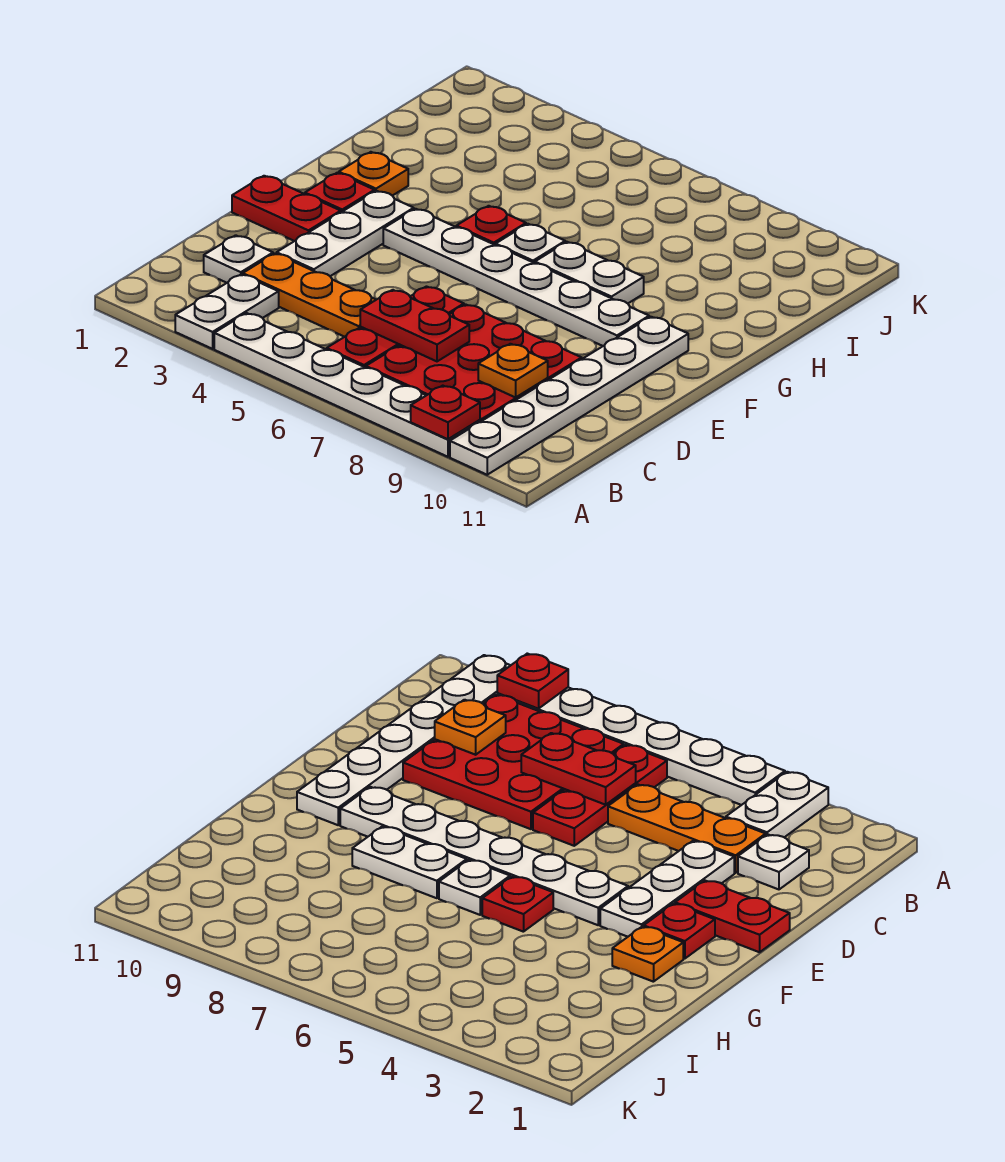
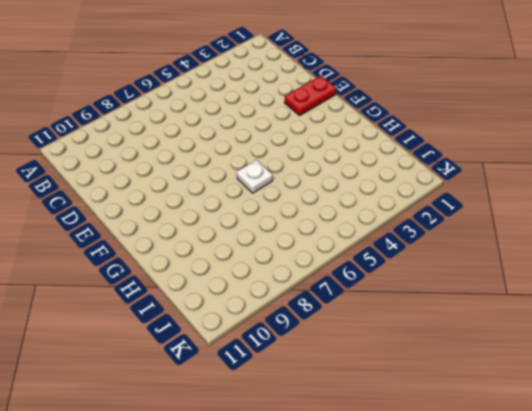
none -> white 1x2 plate [175,274,279,349]
none -> white 1x6 plate [214,313,480,457]
none -> white 1x6 plate [450,317,688,475]

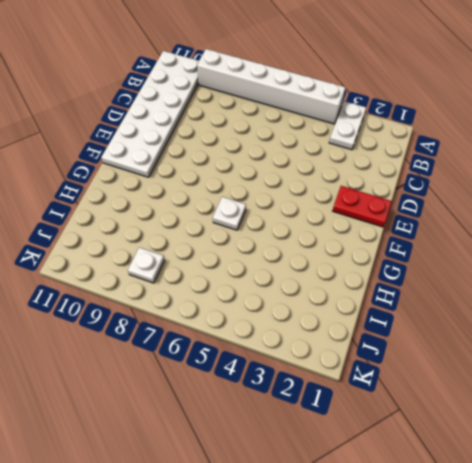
white 1x6 brick [197,49,345,124] -> white 1x6 plate [214,313,480,457]
white 2x6 plate [101,51,199,177] -> white 1x6 plate [450,317,688,475]
white 1x1 plate [128,247,165,283] -> white 1x1 plate moved to [204,235,273,283]
none -> red 1x3 plate [327,287,464,368]
none -> red 3x3 plate [366,304,582,422]
none -> orange 1x3 plate [243,254,376,337]

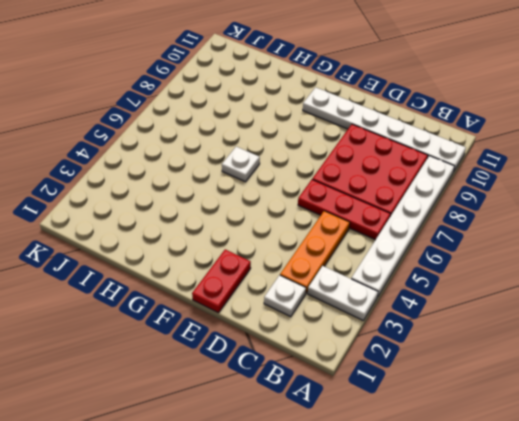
none -> white 1x3 plate [277,191,414,276]
none -> red 1x1 plate [305,173,374,212]
none -> white 1x6 plate [383,209,649,346]

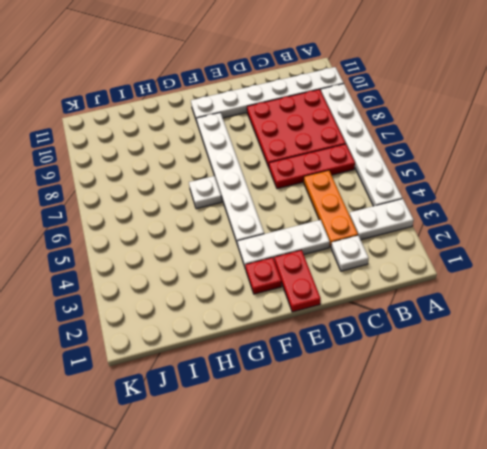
none -> orange 1x1 plate [339,152,408,196]
none -> red 1x1 plate [456,206,526,245]
none -> white 1x2 plate [535,242,644,303]

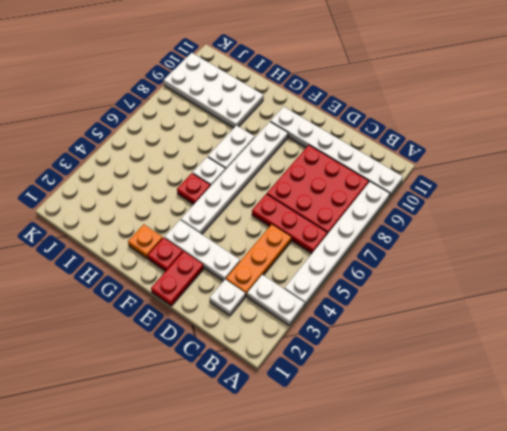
white 2x4 plate [164,53,264,128] -> none
none -> red 1x1 plate [411,386,480,439]
none -> red 1x2 plate [360,290,469,361]
none -> orange 1x1 plate [478,344,548,397]

